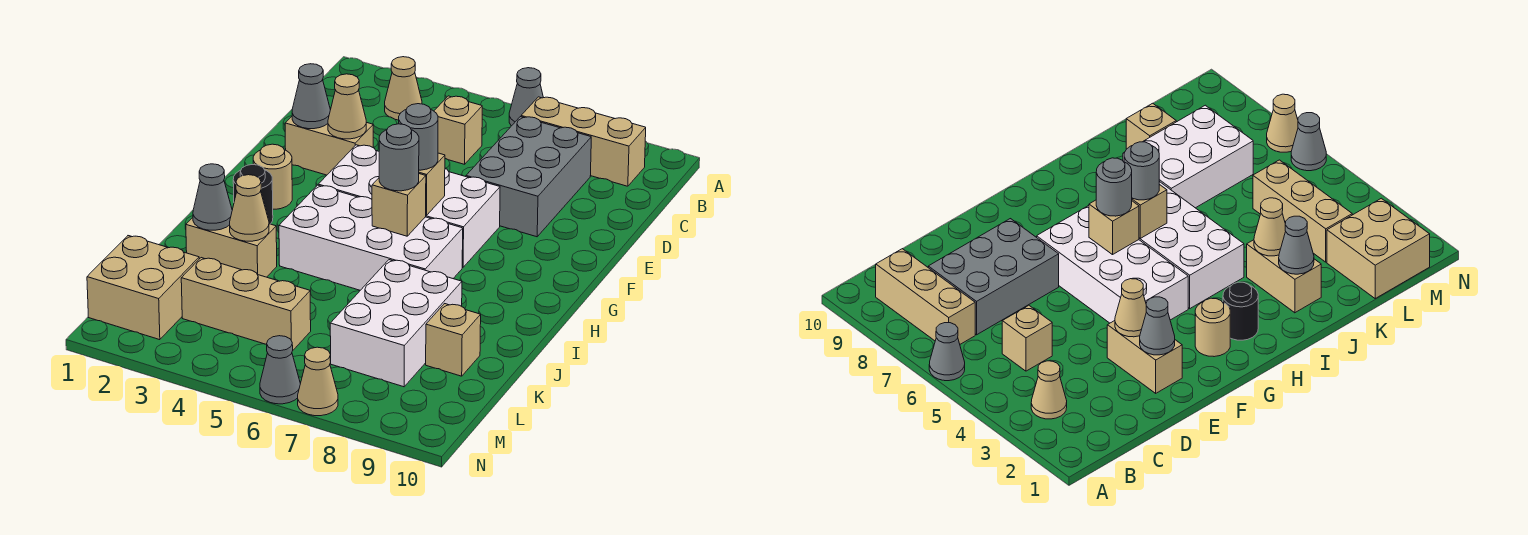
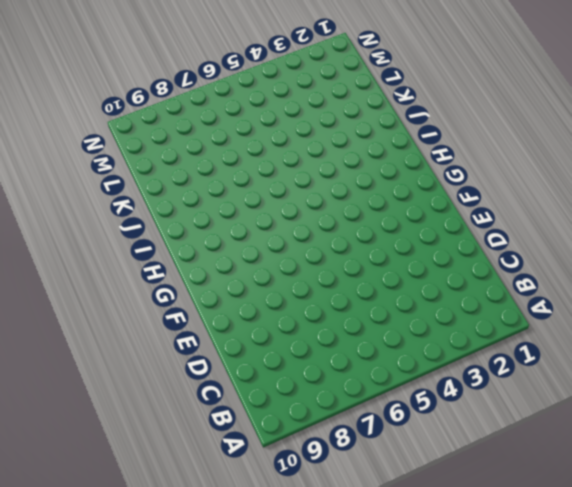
none -> grey 1x1 cone [509,68,543,126]
none -> tan 1x1 cone [385,57,422,120]
none -> tan 1x3 brick [521,97,646,186]

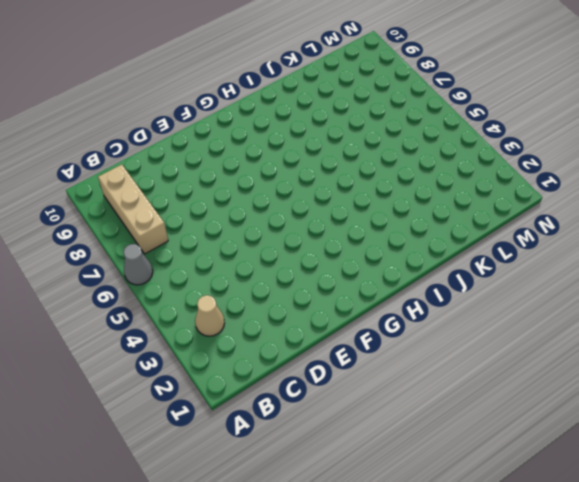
none -> tan 1x1 brick [434,96,482,164]
none -> grey 2x3 brick [466,117,591,237]
none -> tan 1x2 brick [285,117,373,175]

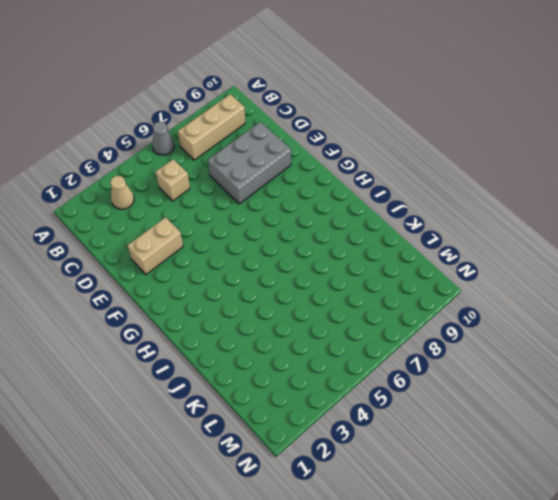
grey 2x3 brick [208,122,291,204] -> grey 2x3 brick turned to [466,117,591,237]
none -> white 2x4 brick [318,145,500,267]
none -> tan 1x1 round brick [253,144,292,209]
none -> black 1x1 round brick [233,165,273,224]

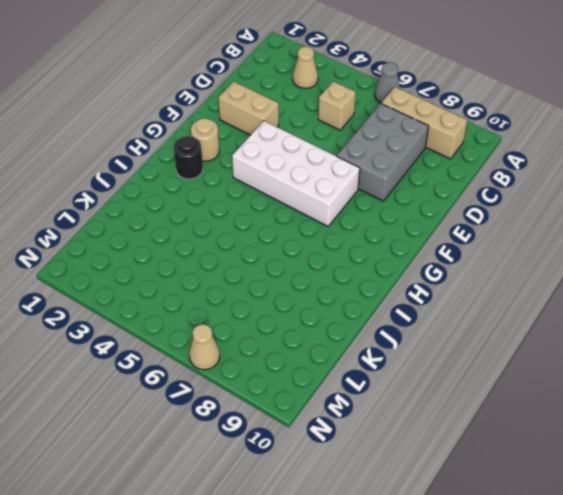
none -> white 2x4 brick [279,185,463,290]
none -> tan 1x2 brick [186,218,277,277]
none -> white 2x3 brick [330,260,462,387]

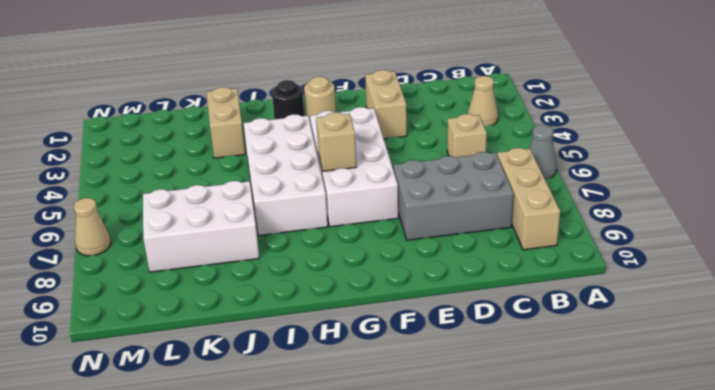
none -> tan 1x1 brick [426,304,481,376]
none -> tan 2x2 brick [87,236,199,340]
none -> tan 1x3 brick [181,258,311,350]

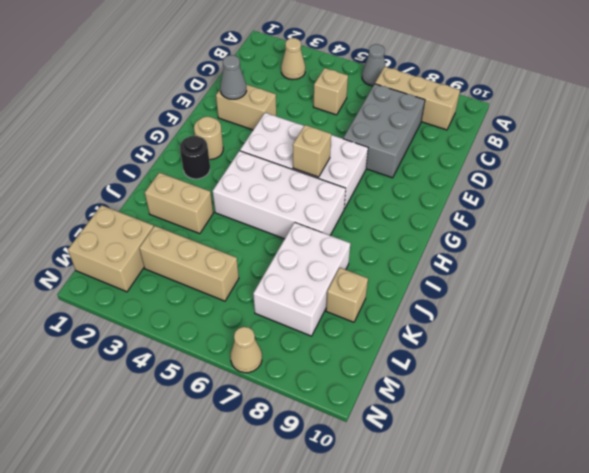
none -> grey 1x1 cone [260,336,300,404]
none -> tan 1x1 cone [328,74,366,139]
none -> tan 1x1 brick [372,174,426,236]

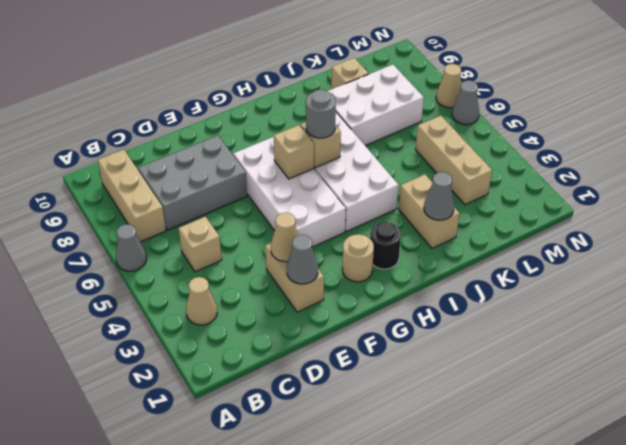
none -> tan 2x2 brick [87,236,199,340]
none -> tan 1x1 cone [229,175,269,241]
none -> grey 1x1 round brick [399,104,438,170]

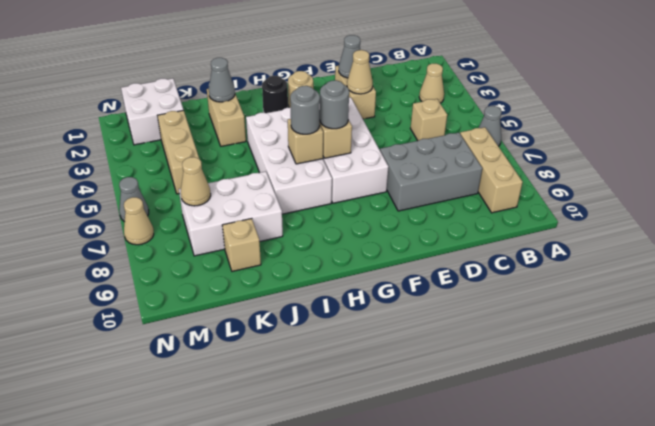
white 2x2 brick [121,78,183,145] -> tan 2x2 brick [87,236,199,340]
tan 1x1 cone [181,157,211,206] -> tan 1x1 cone moved to [229,175,269,241]

